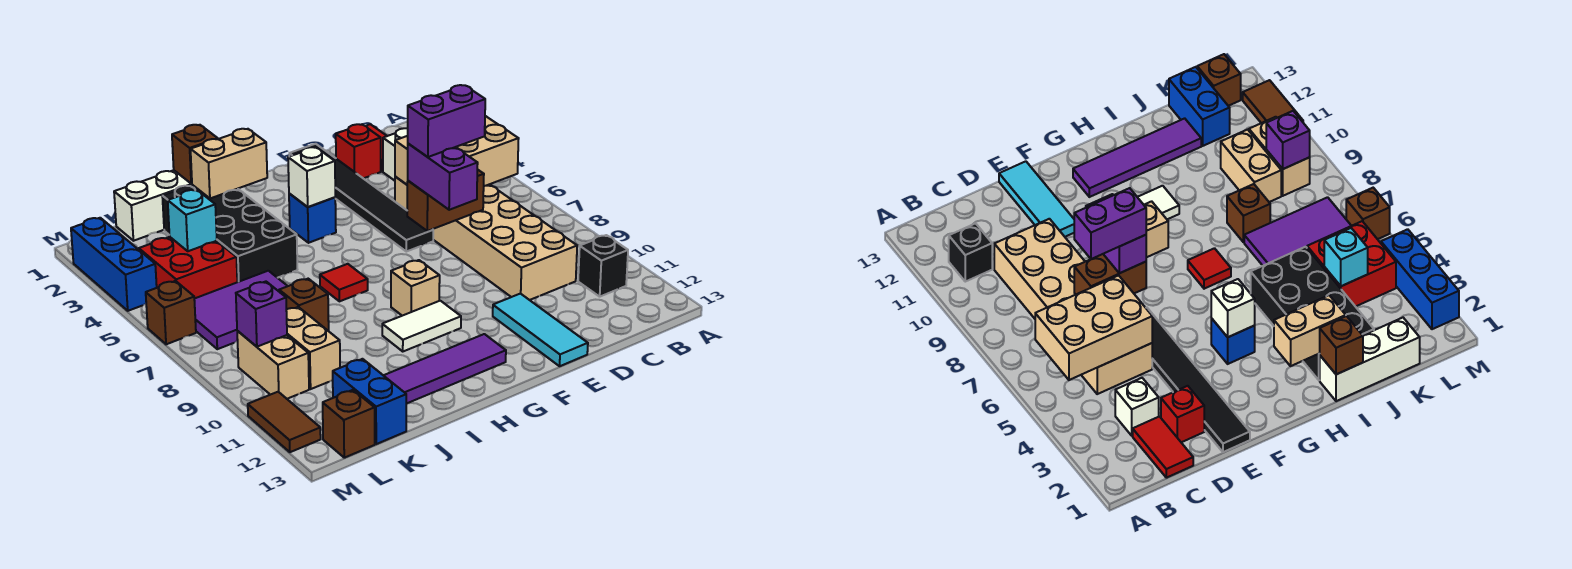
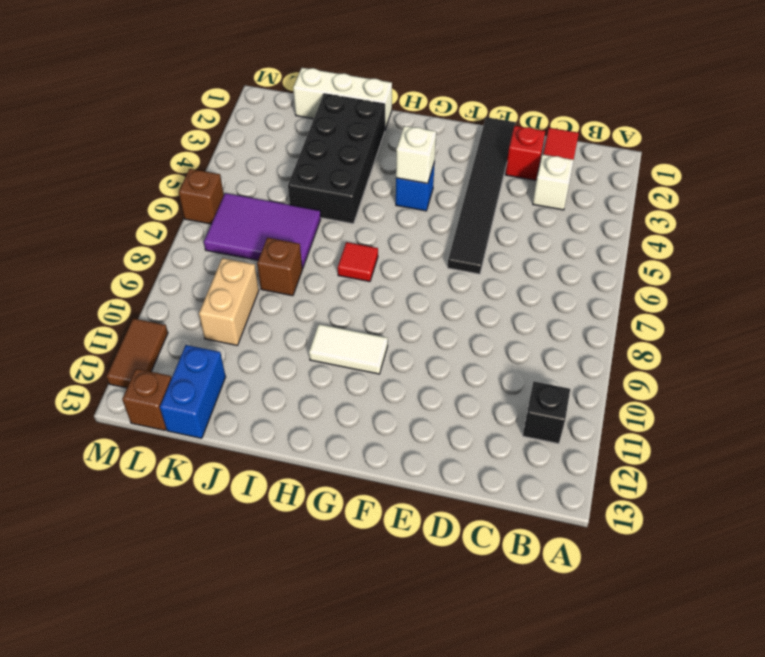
none -> tan 2x6 brick [395,176,577,300]
none -> cyan 1x3 tile [493,293,588,366]
none -> tan 1x1 brick [391,260,440,316]
none -> purple 1x4 tile [383,334,506,404]

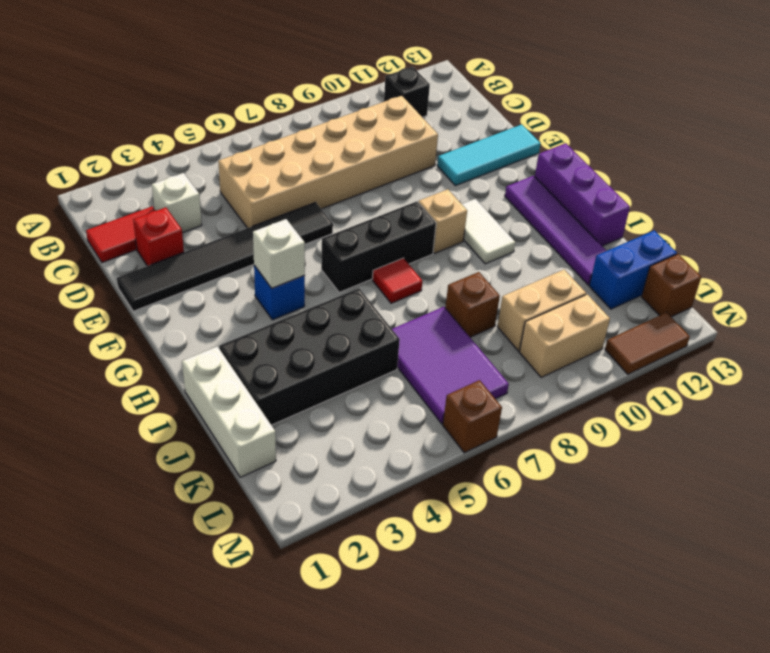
black 1x3 brick [321,202,436,292] -> none
purple 1x3 brick [535,143,630,246] -> none
none -> red 2x2 brick [139,237,237,299]
none -> blue 1x3 brick [71,218,157,311]
none -> tan 2x3 brick [395,116,519,186]
none -> brown 1x2 brick [407,169,484,231]

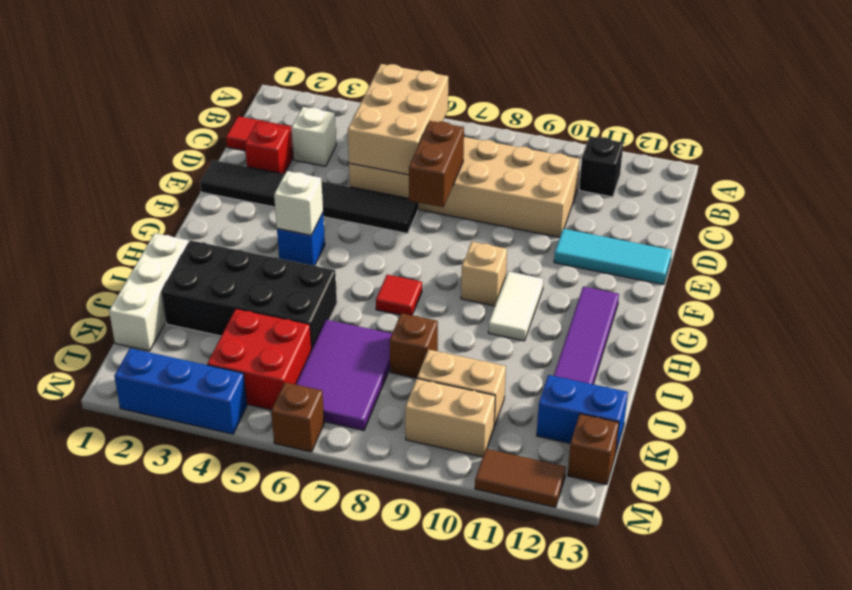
none -> tan 1x2 brick [191,129,267,198]
none -> brown 1x1 brick [172,125,218,184]
none -> cyan 1x1 brick [168,190,217,251]
none -> purple 1x1 brick [236,282,287,347]

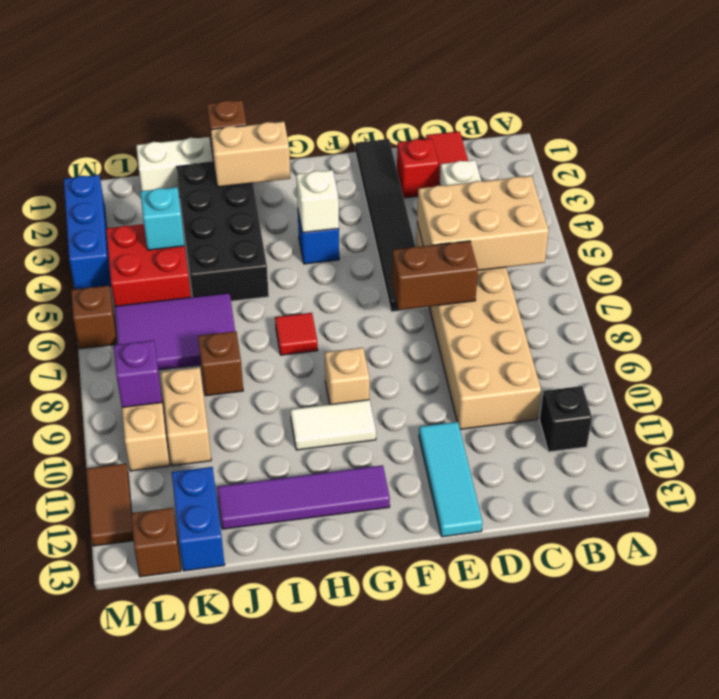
none -> purple 1x2 brick [408,144,478,210]
none -> purple 1x2 brick [408,85,485,157]

